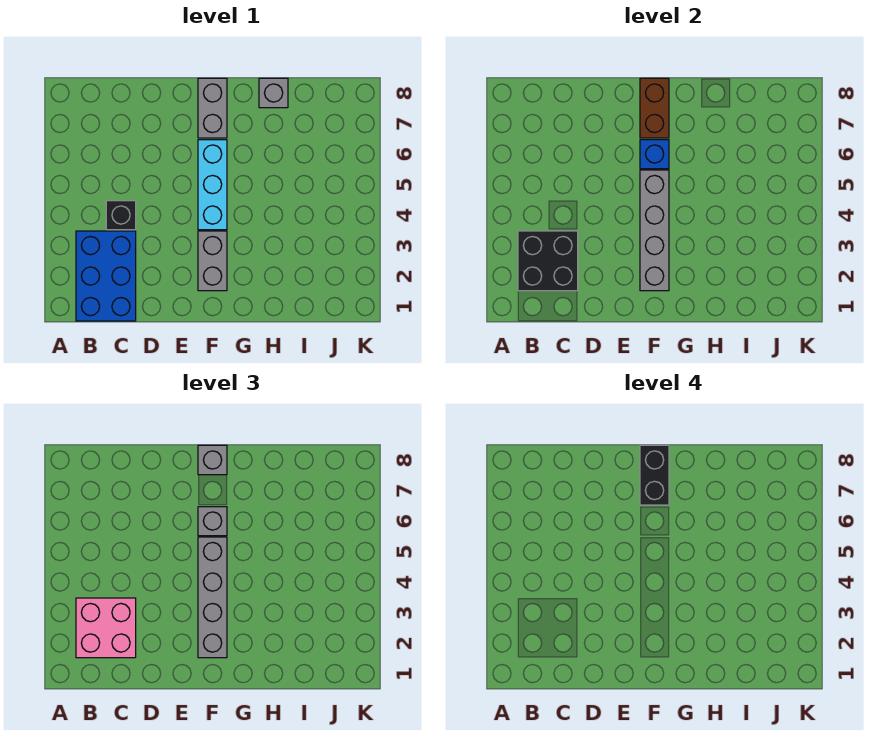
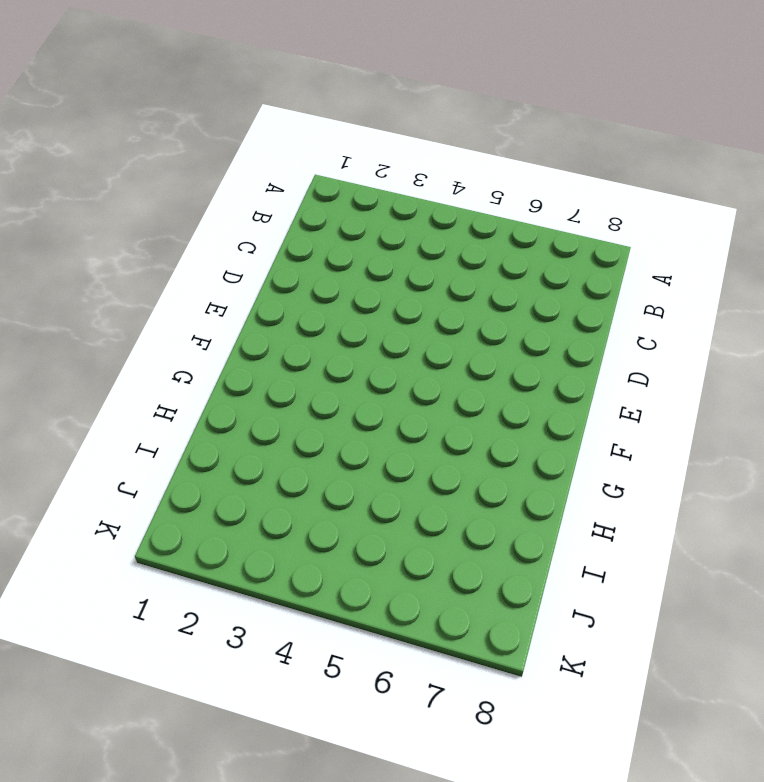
none -> blue 2x3 brick [76,231,136,321]
none -> black 1x1 brick [106,201,136,230]
none -> grey 1x2 brick [198,231,227,291]

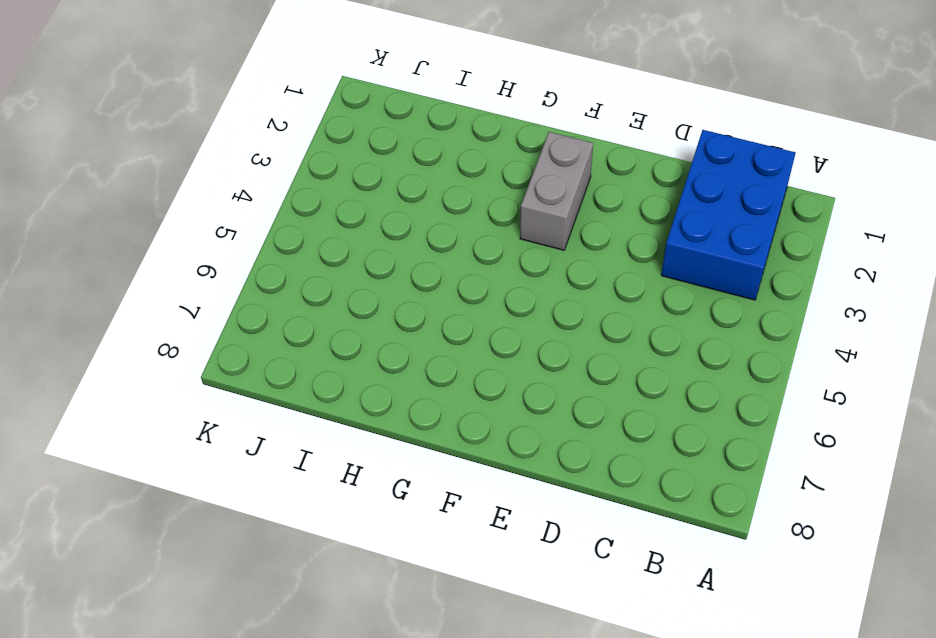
none -> black 1x1 brick [106,201,136,230]
none -> cyan 1x3 brick [198,140,227,230]
none -> grey 1x2 brick [198,78,227,138]

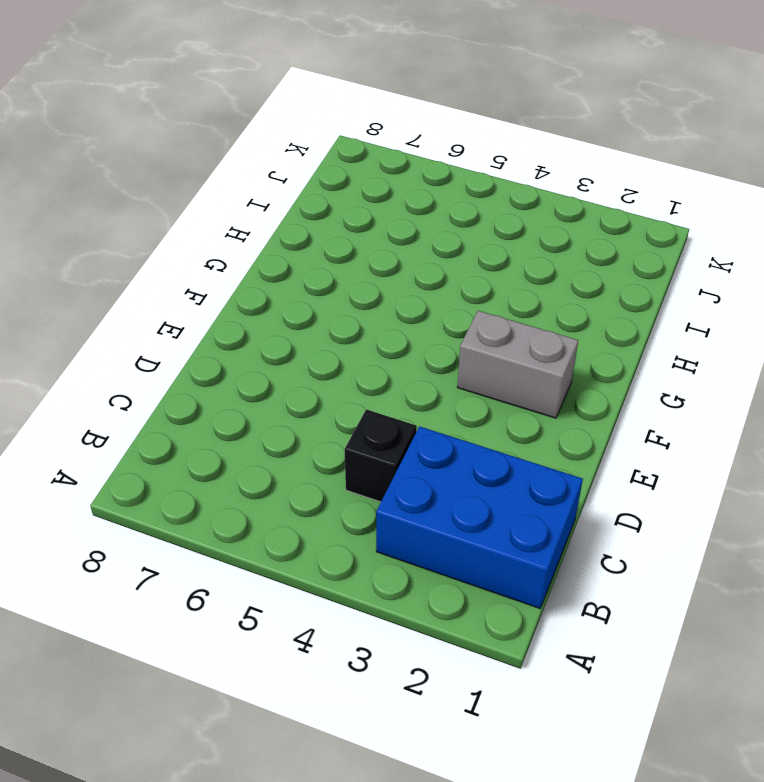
none -> cyan 1x3 brick [198,140,227,230]
none -> grey 1x2 brick [198,78,227,138]
none -> grey 1x1 brick [259,78,288,108]

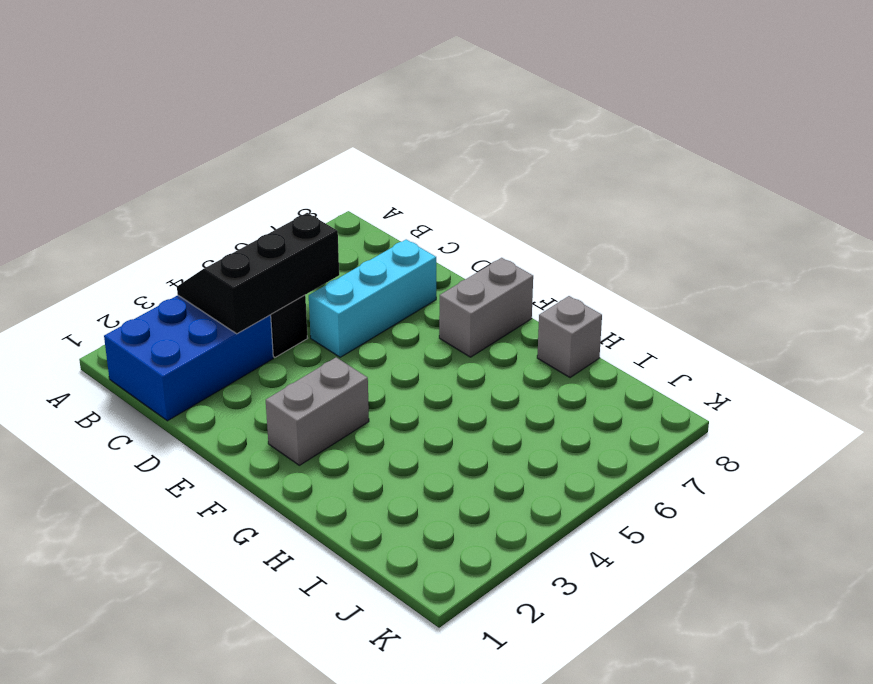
black 2x3 slope [177,213,339,334] -> black 2x2 brick [518,231,578,291]
cyan 1x3 brick [309,240,436,357] -> cyan 1x3 brick moved to [198,140,227,230]
none -> grey 1x4 brick [640,170,669,291]
none -> blue 1x1 brick [640,140,669,169]
none -> brown 1x2 brick [640,78,669,138]

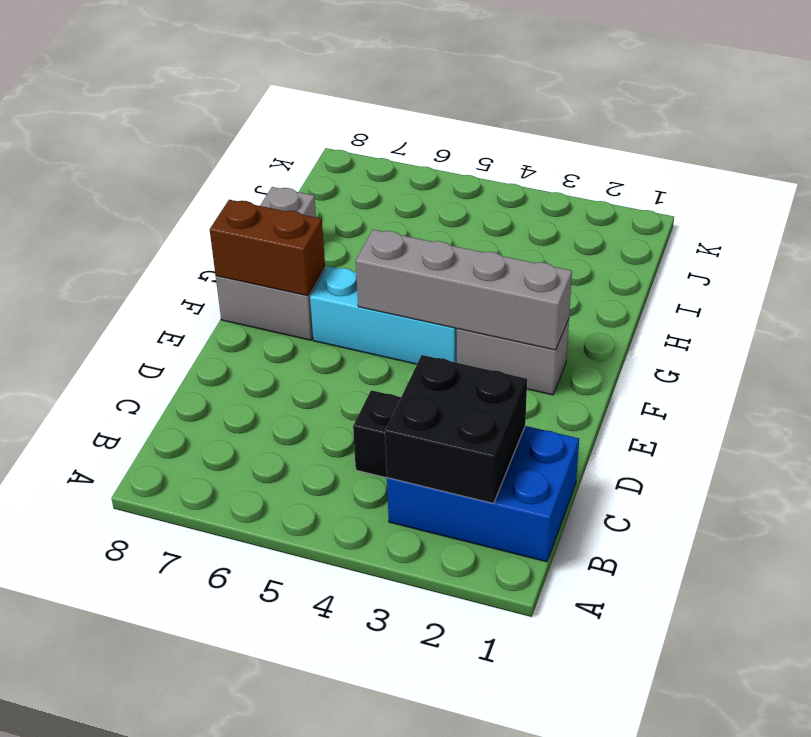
none -> blue 1x1 brick [640,140,669,169]
none -> pink 2x2 brick [76,598,136,658]
none -> grey 1x4 brick [198,537,227,658]

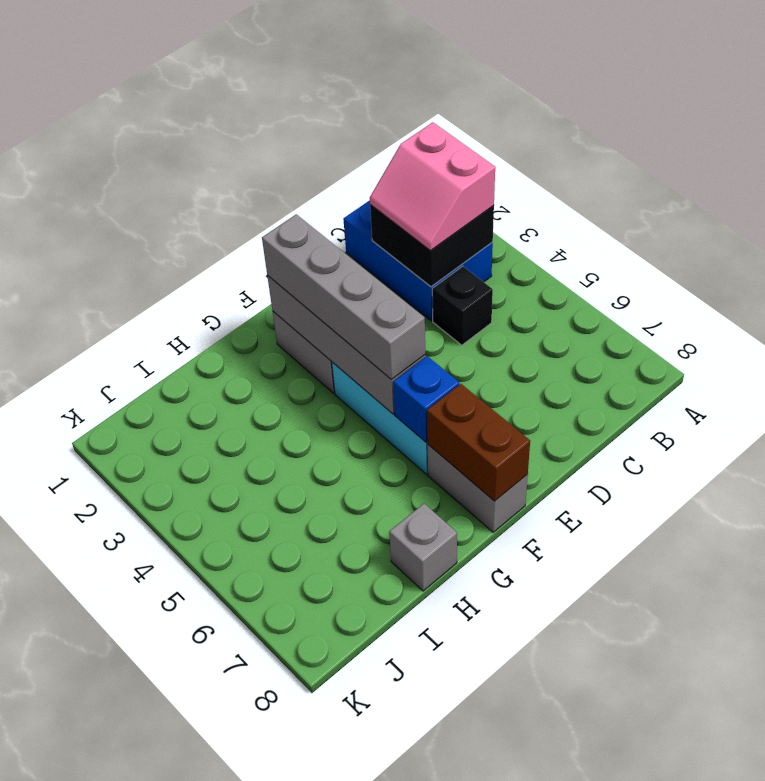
pink 2x2 slope [370,122,495,250] -> pink 2x2 brick [76,598,136,658]
none -> grey 1x1 brick [198,507,227,536]
none -> grey 1x1 brick [198,445,227,475]
none -> black 1x2 brick [640,445,669,505]

